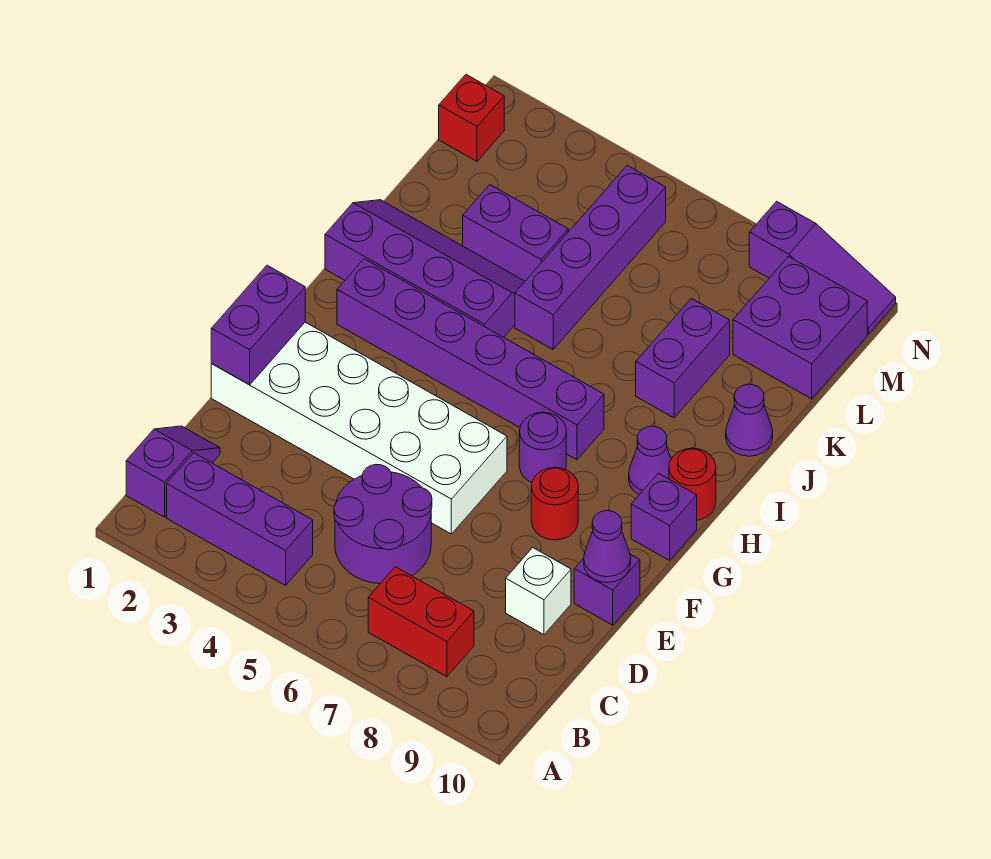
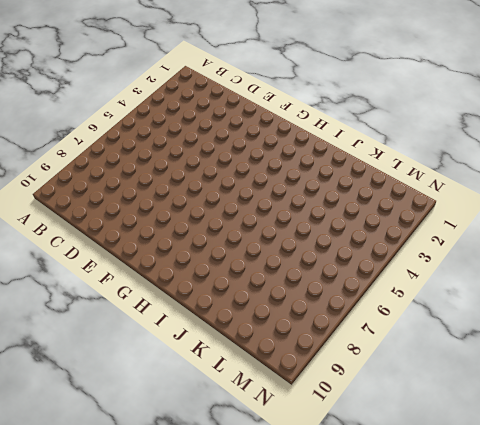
none -> purple 1x2 slope [126,426,220,517]
none -> purple 1x3 brick [167,453,313,585]
none -> red 1x2 brick [368,567,474,677]

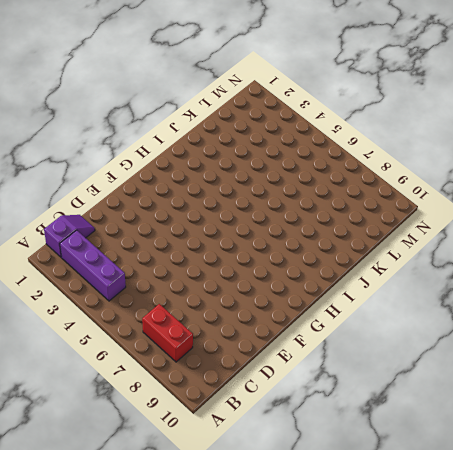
none -> purple 2x2 round brick [334,465,432,584]
none -> white 1x1 brick [506,548,571,635]
none -> white 2x6 brick [211,322,507,534]

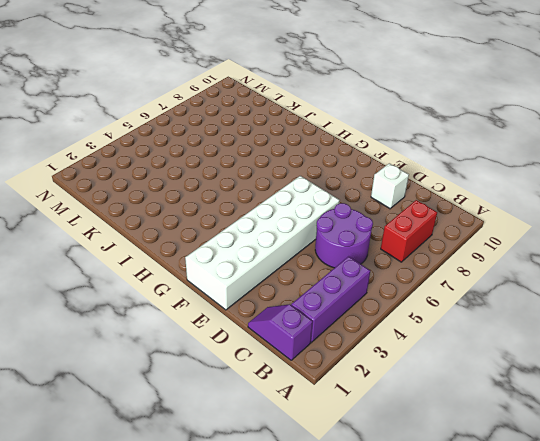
none -> purple 1x1 brick [574,554,640,625]
none -> red 1x1 round brick [531,467,578,540]
none -> purple 1x1 round brick [519,412,566,482]

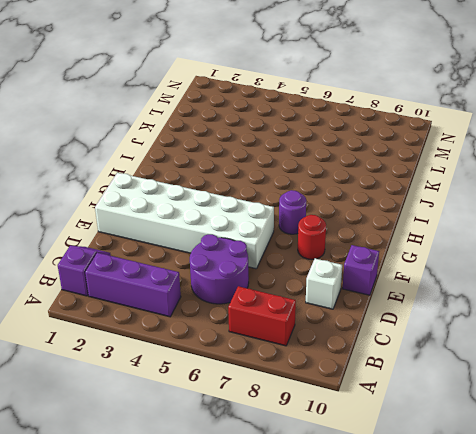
none -> purple 1x1 brick [631,473,697,560]
none -> purple 1x6 brick [337,259,604,460]
none -> purple 1x1 cone [629,426,671,495]

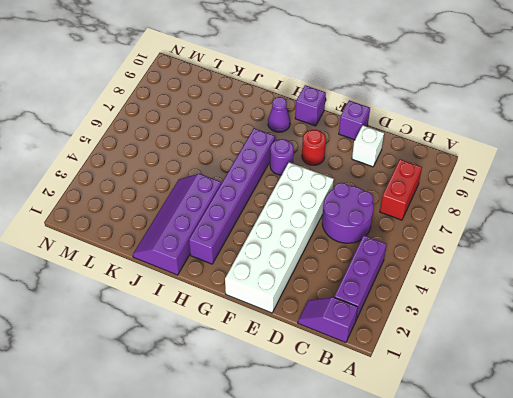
none -> red 1x1 round brick [669,448,716,520]
none -> purple 1x4 brick [515,165,666,349]
none -> purple 1x2 brick [636,298,730,418]

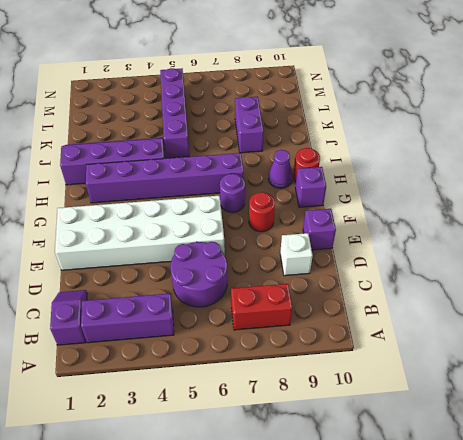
none -> purple 1x1 cone [726,384,773,456]
none -> purple 1x2 brick [463,185,568,281]
none -> purple 2x2 brick [733,257,867,399]

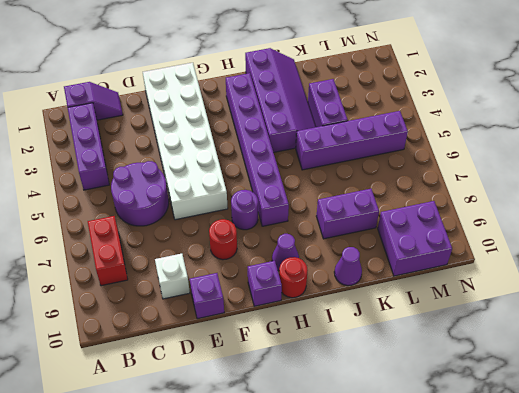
none -> red 1x1 brick [439,75,504,161]
none -> purple 1x3 slope [749,201,896,334]
none -> purple 1x2 brick [211,265,305,385]

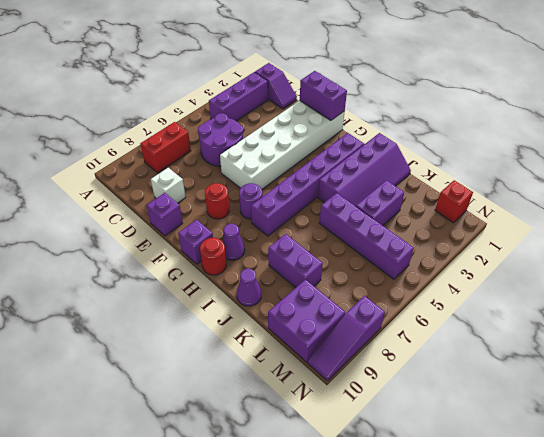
none -> purple 1x1 cone [584,511,631,583]

